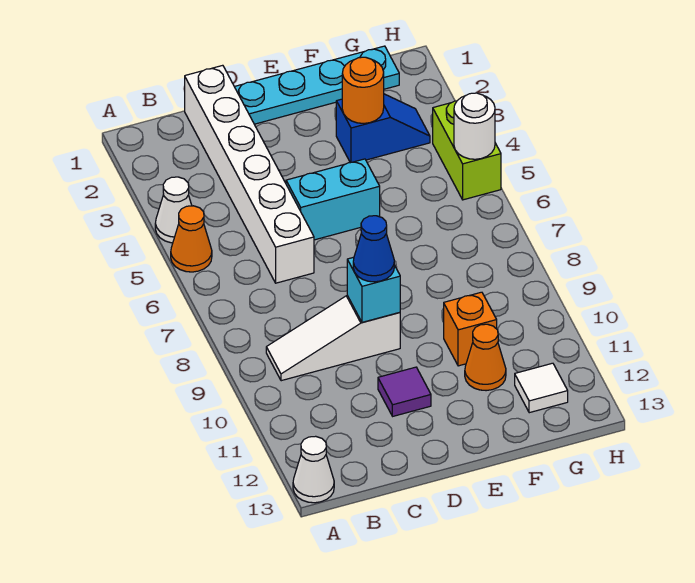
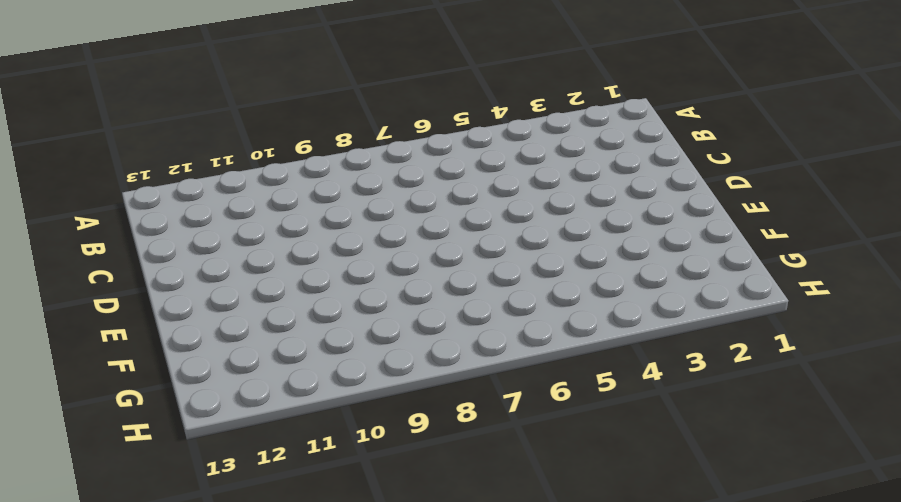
none -> white 1x1 cone [155,177,192,243]
none -> orange 1x1 cone [171,206,212,272]
none -> white 1x1 cone [293,436,334,503]

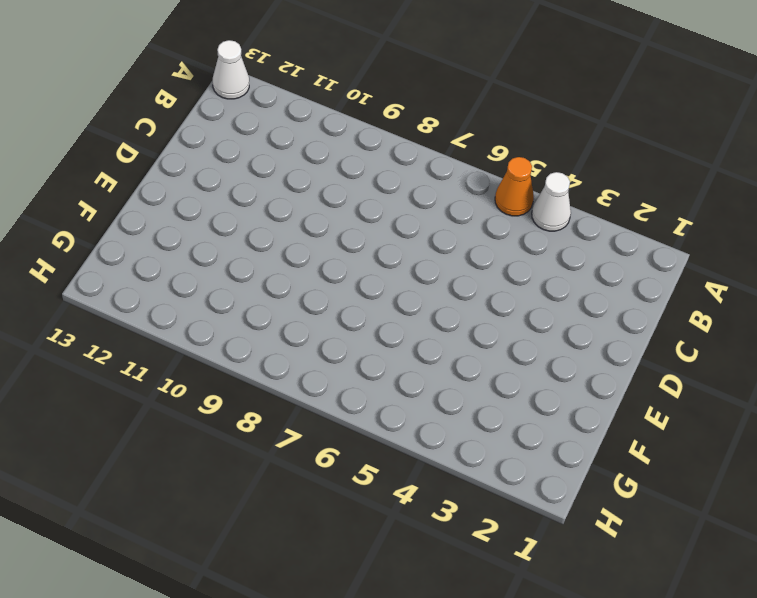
none -> white 1x3 slope [266,296,400,381]
none -> white 1x6 brick [185,65,314,283]
none -> cyan 1x4 plate [234,46,399,124]

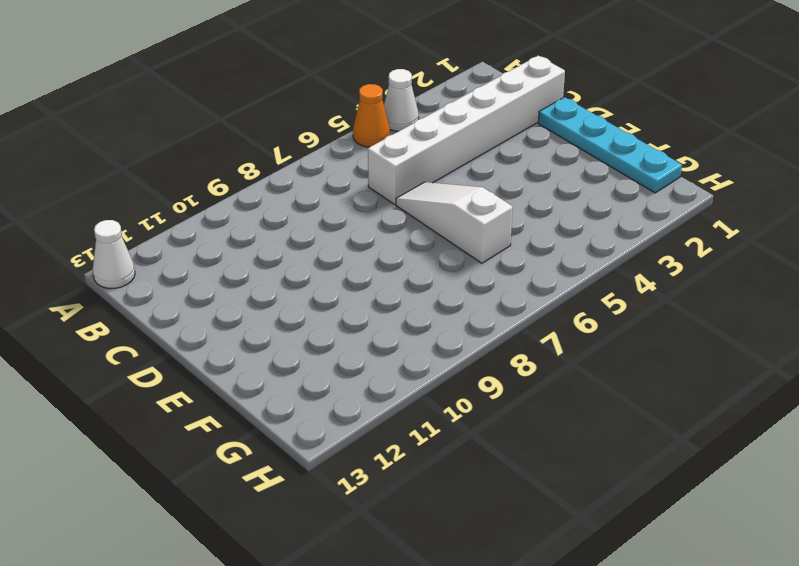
white 1x3 slope [396,182,513,263] -> white 1x3 slope moved to [266,296,400,381]
none -> cyan 1x2 brick [286,159,380,240]
none -> purple 1x1 tile [378,367,431,416]
none -> blue 1x2 slope [336,94,430,163]

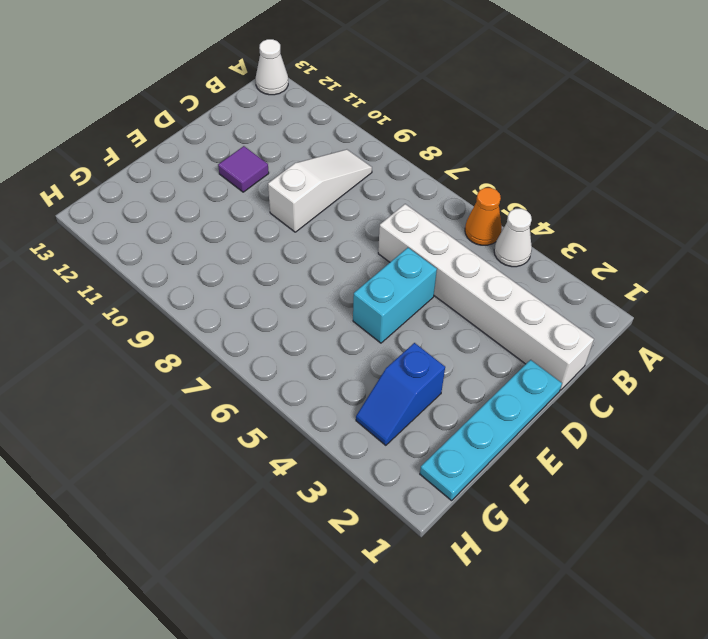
none -> orange 1x1 brick [444,292,497,366]
none -> orange 1x1 cone [465,324,506,391]
none -> white 1x1 tile [515,363,568,413]

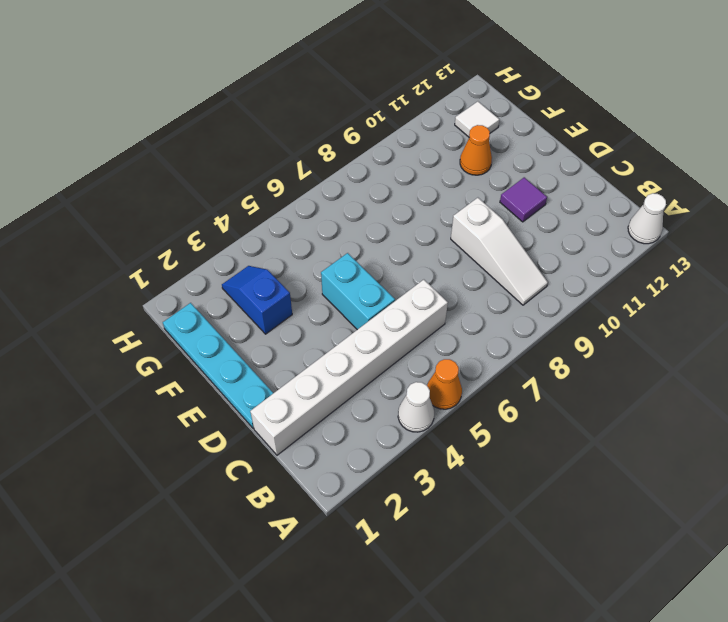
none -> orange 1x1 brick [444,292,497,366]
none -> lime 1x2 brick [433,101,501,200]
none -> cyan 1x1 brick [347,257,400,322]

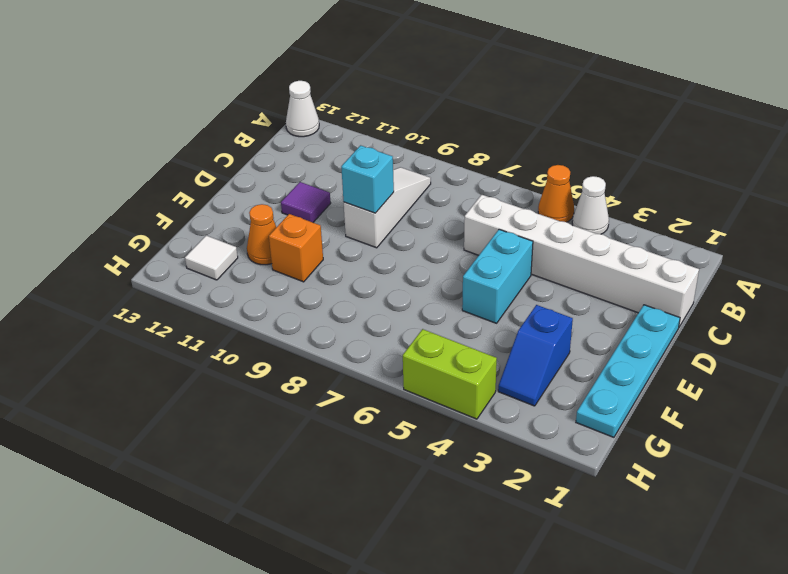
none -> orange 1x1 round brick [342,57,384,123]
none -> white 1x1 round brick [454,93,495,159]
none -> blue 1x1 cone [353,216,394,282]

